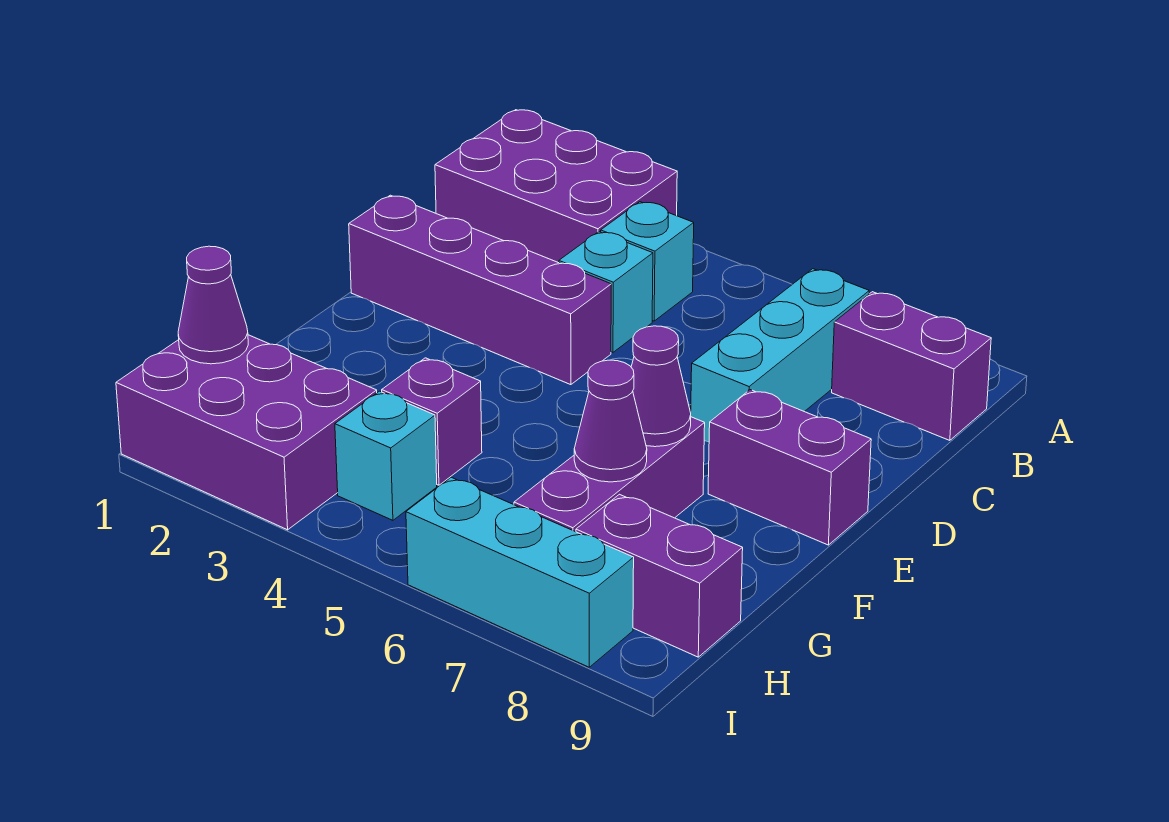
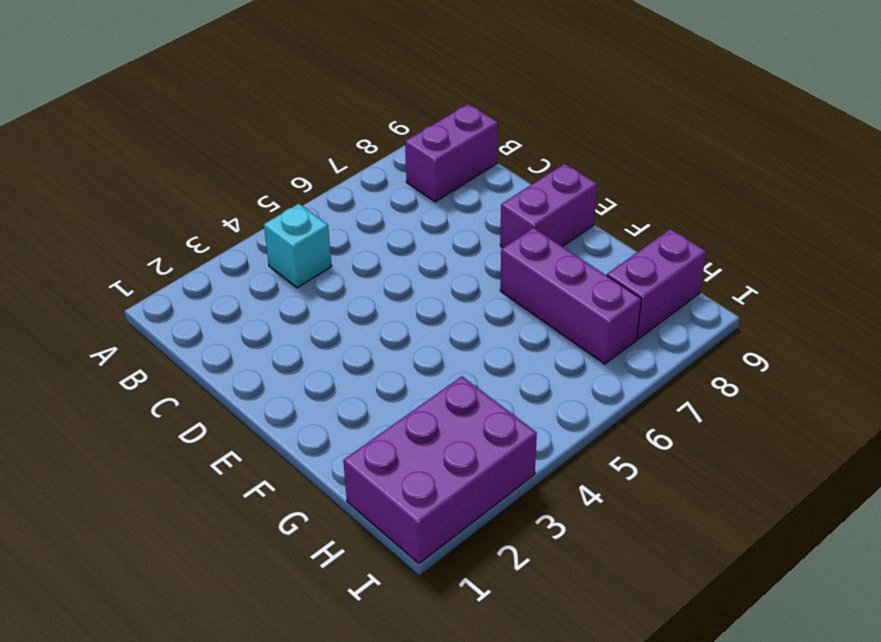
none -> purple 2x3 brick [435,110,677,263]
none -> cyan 1x3 brick [691,269,869,442]
none -> cyan 1x1 brick [559,232,653,352]

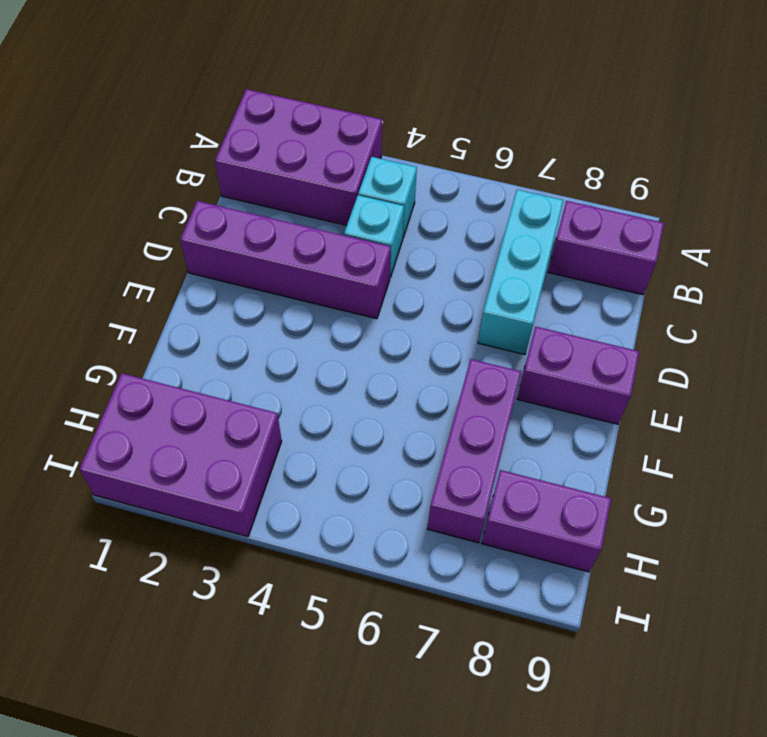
none -> purple 1x1 brick [382,358,482,485]
none -> cyan 1x1 brick [335,391,437,520]
none -> cyan 1x3 brick [406,477,634,667]

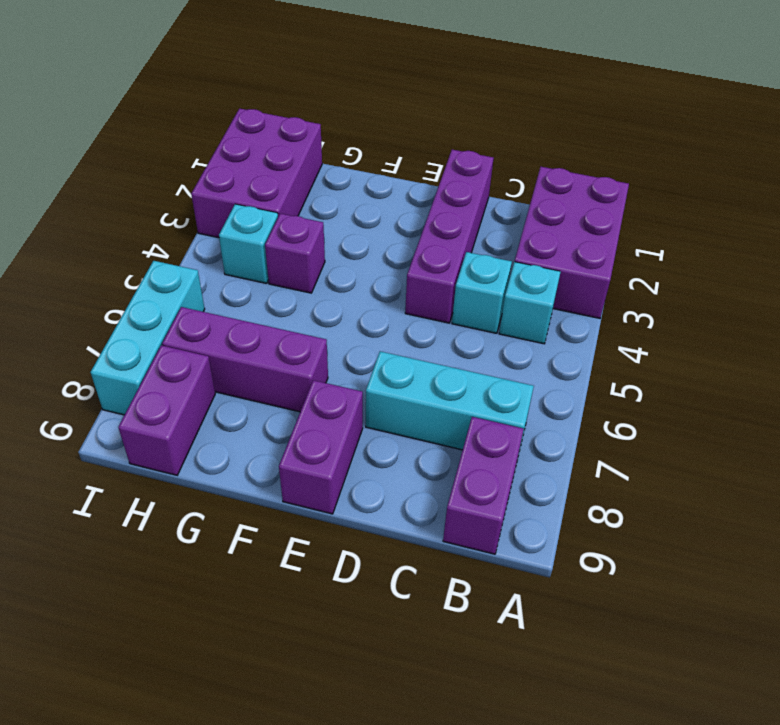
none -> purple 1x1 cone [631,326,691,447]
none -> purple 1x1 cone [574,360,647,482]
none -> purple 1x1 cone [178,246,248,364]

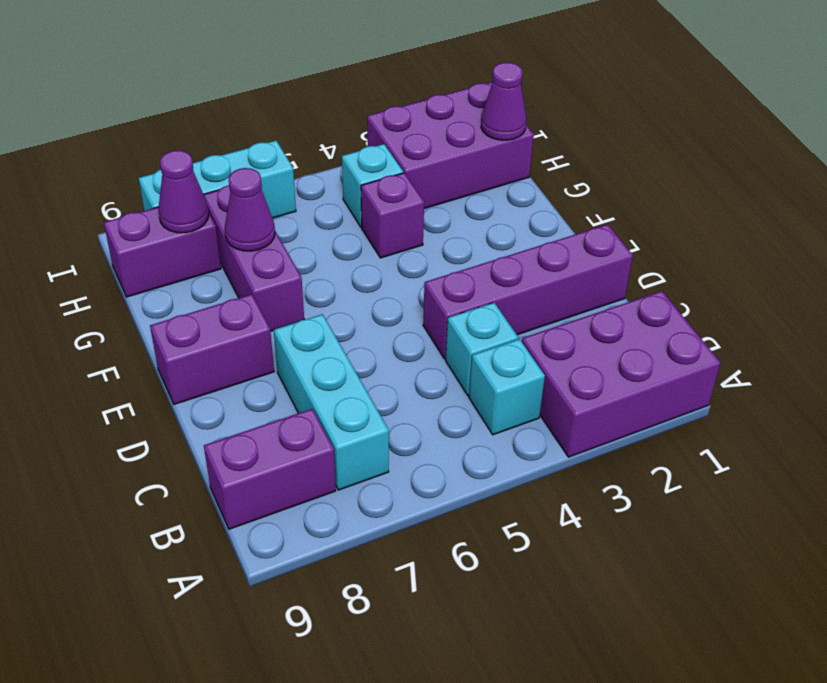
purple 1x1 cone [158,150,209,233] -> purple 1x1 cone moved to [631,326,691,447]

